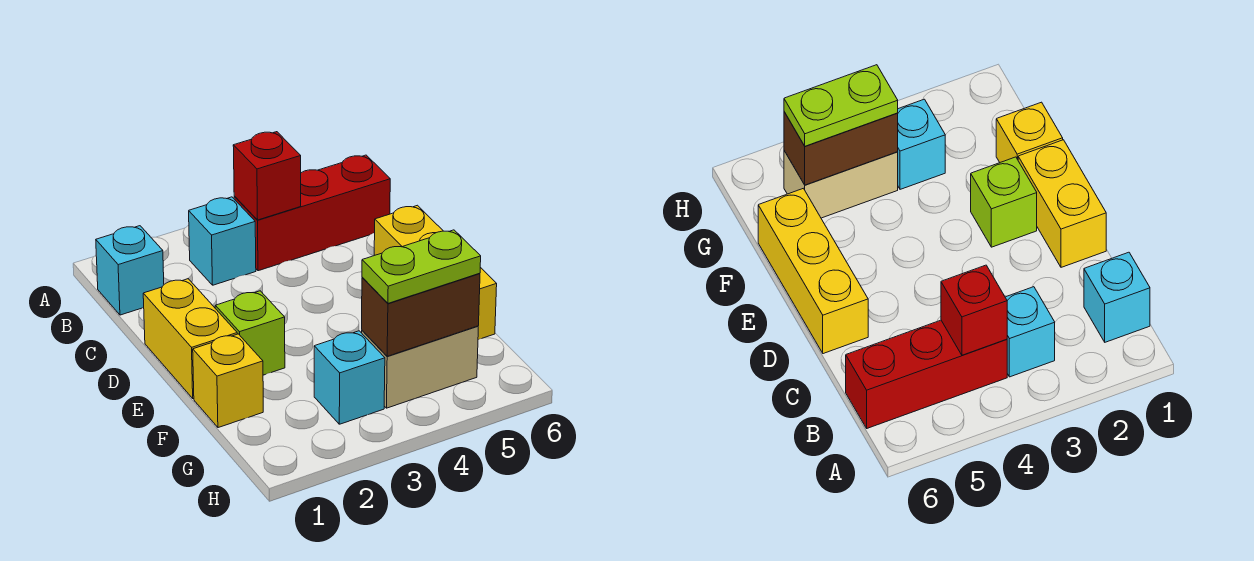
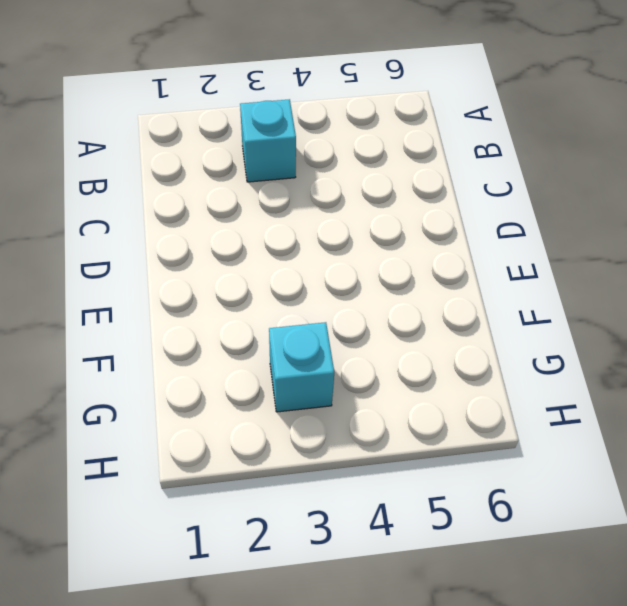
none -> cyan 1x1 brick [96,226,164,315]
none -> red 1x3 brick [234,155,390,271]
none -> yellow 1x2 brick [143,279,237,399]

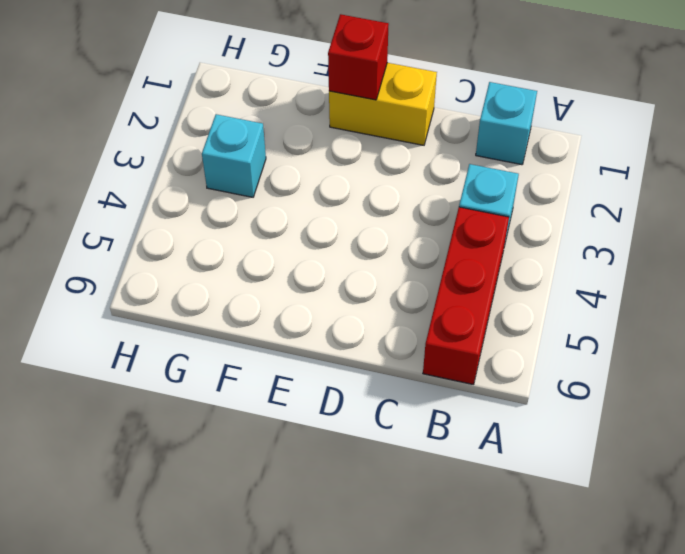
red 1x1 brick [328,14,389,100] -> red 1x1 brick moved to [233,132,301,220]
none -> yellow 1x3 brick [374,205,497,340]
none -> lime 1x1 brick [215,291,285,375]
none -> yellow 1x1 brick [193,334,263,428]

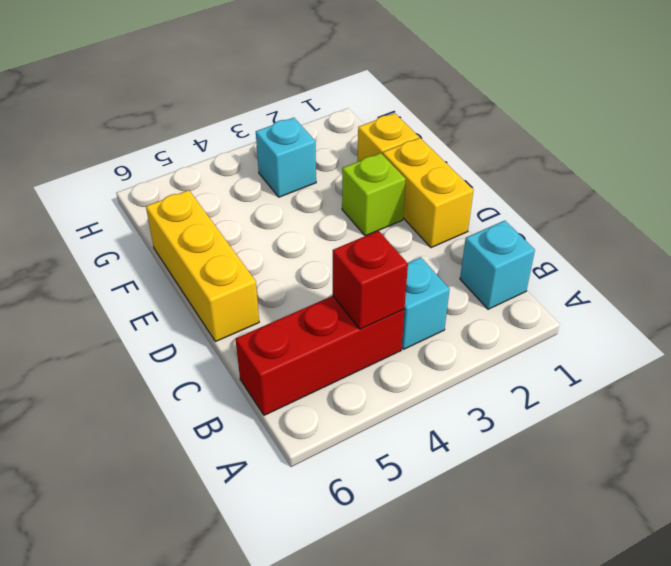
none -> tan 1x2 brick [362,326,478,408]
none -> brown 1x2 brick [362,273,480,356]
none -> lime 1x2 plate [362,230,481,303]

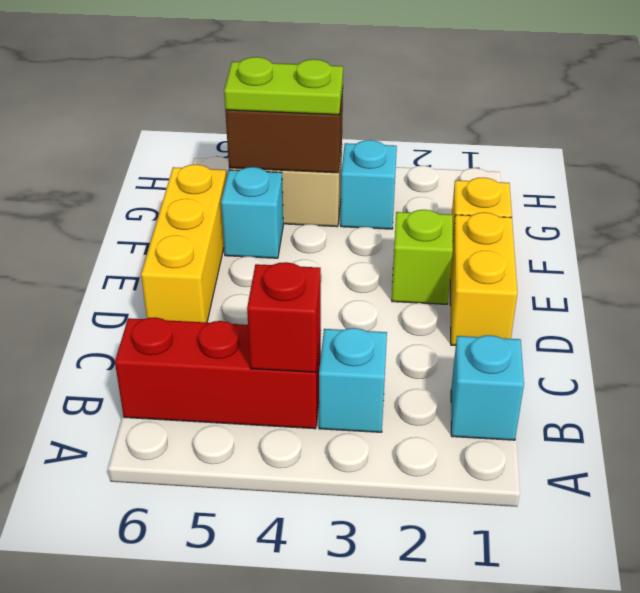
cyan 1x1 brick [221,167,283,258] -> none

